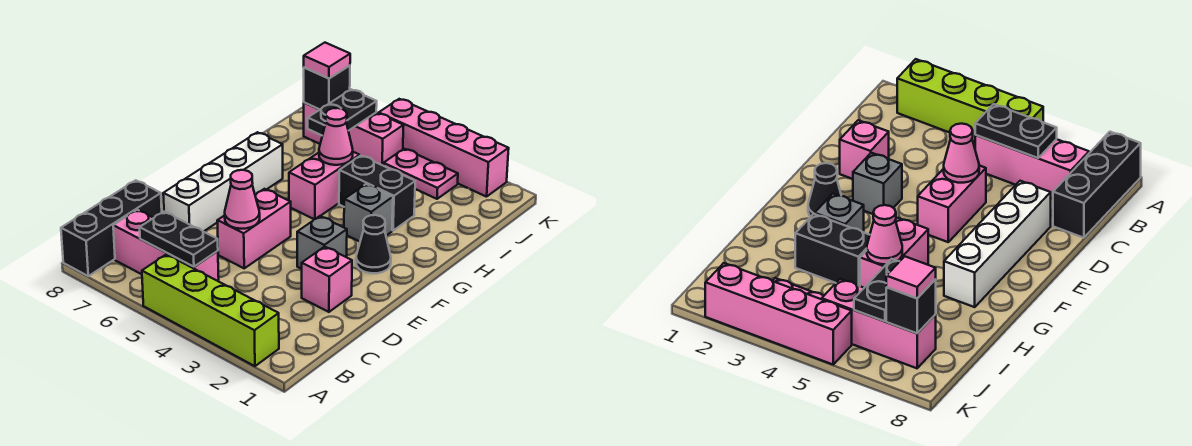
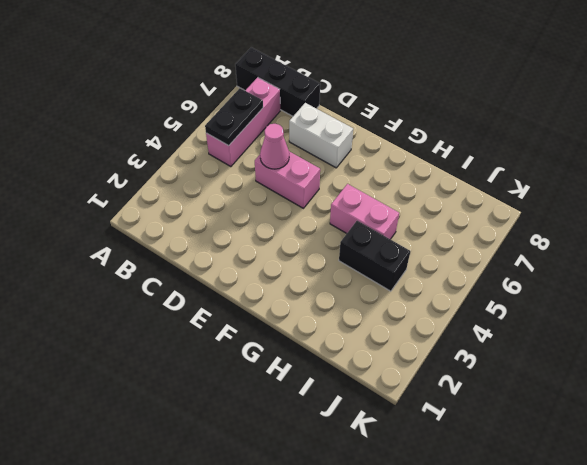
white 1x2 brick [289,103,353,168] -> white 1x4 brick [163,132,283,232]
black 1x2 brick [339,221,410,291] -> black 1x2 brick turned to [339,156,415,231]
none -> lime 1x4 brick [142,254,279,366]
none -> pink 1x1 brick [302,247,352,312]
none -> grey 1x1 brick [297,216,347,269]

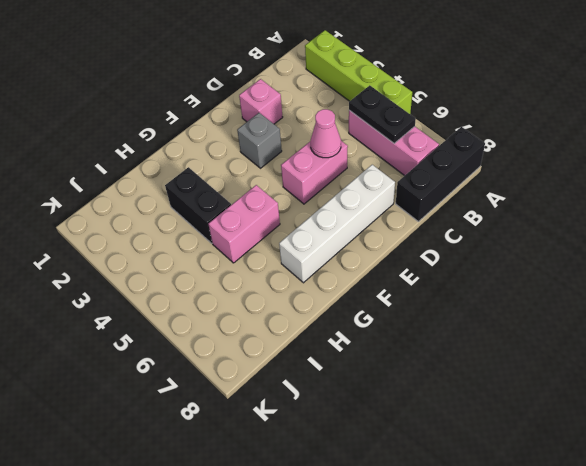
none -> black 1x1 cone [356,215,391,273]
none -> grey 1x1 brick [344,184,393,242]
none -> pink 1x2 plate [383,149,458,199]

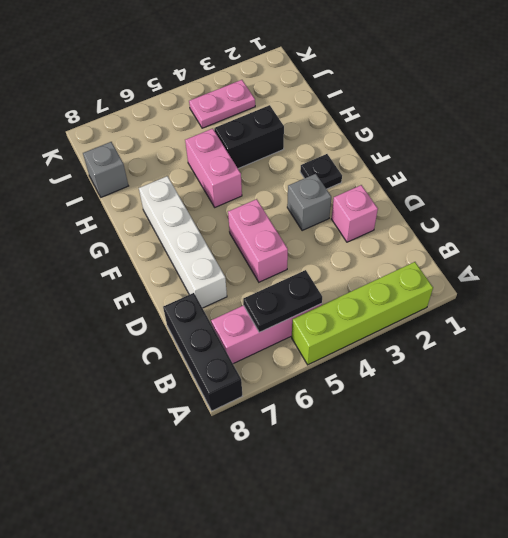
black 1x1 plate [300,154,342,189] -> black 1x1 cone [356,215,391,273]
grey 1x1 brick [83,142,128,197] -> grey 1x1 brick moved to [344,184,393,242]
none -> pink 1x3 brick [304,102,404,165]
none -> pink 1x4 brick [379,99,509,197]
none -> pink 1x1 cone [225,170,260,229]

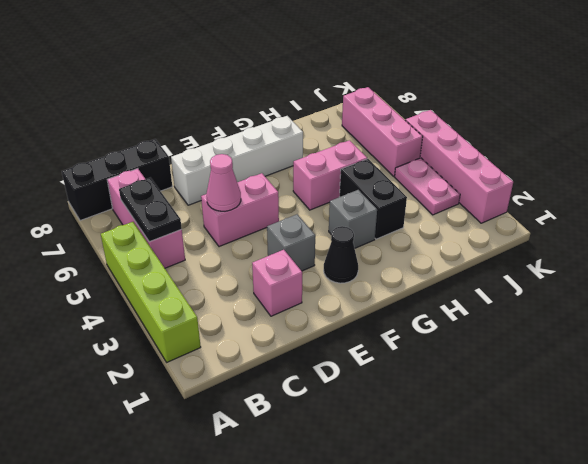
none -> pink 1x1 cone [319,108,353,165]
none -> black 1x2 plate [308,90,377,135]
none -> black 1x1 brick [304,66,350,110]

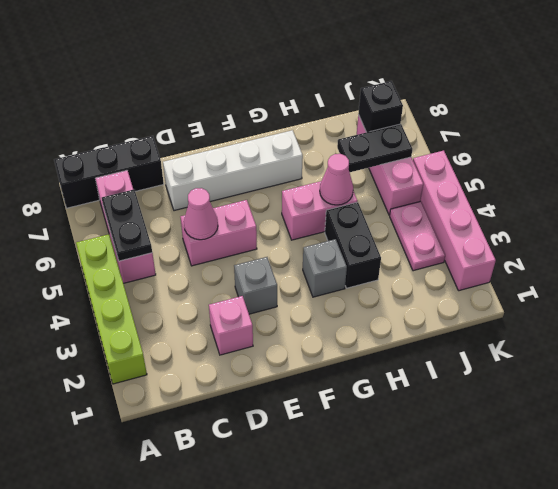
none -> black 1x1 cone [356,215,391,273]
none -> pink 1x1 tile [304,43,350,78]

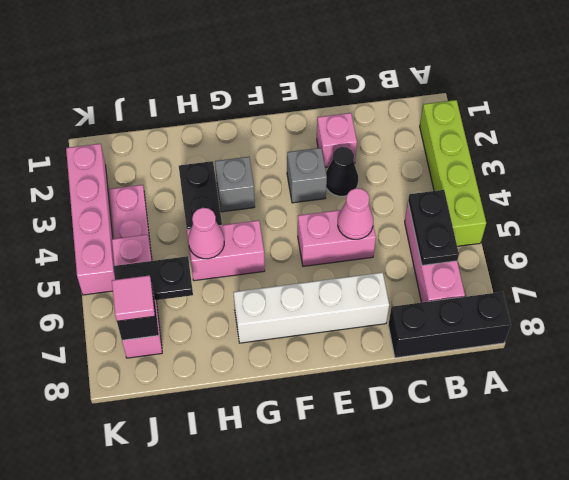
black 1x1 cone [326,147,358,196] -> black 1x1 cone moved to [356,215,391,273]

